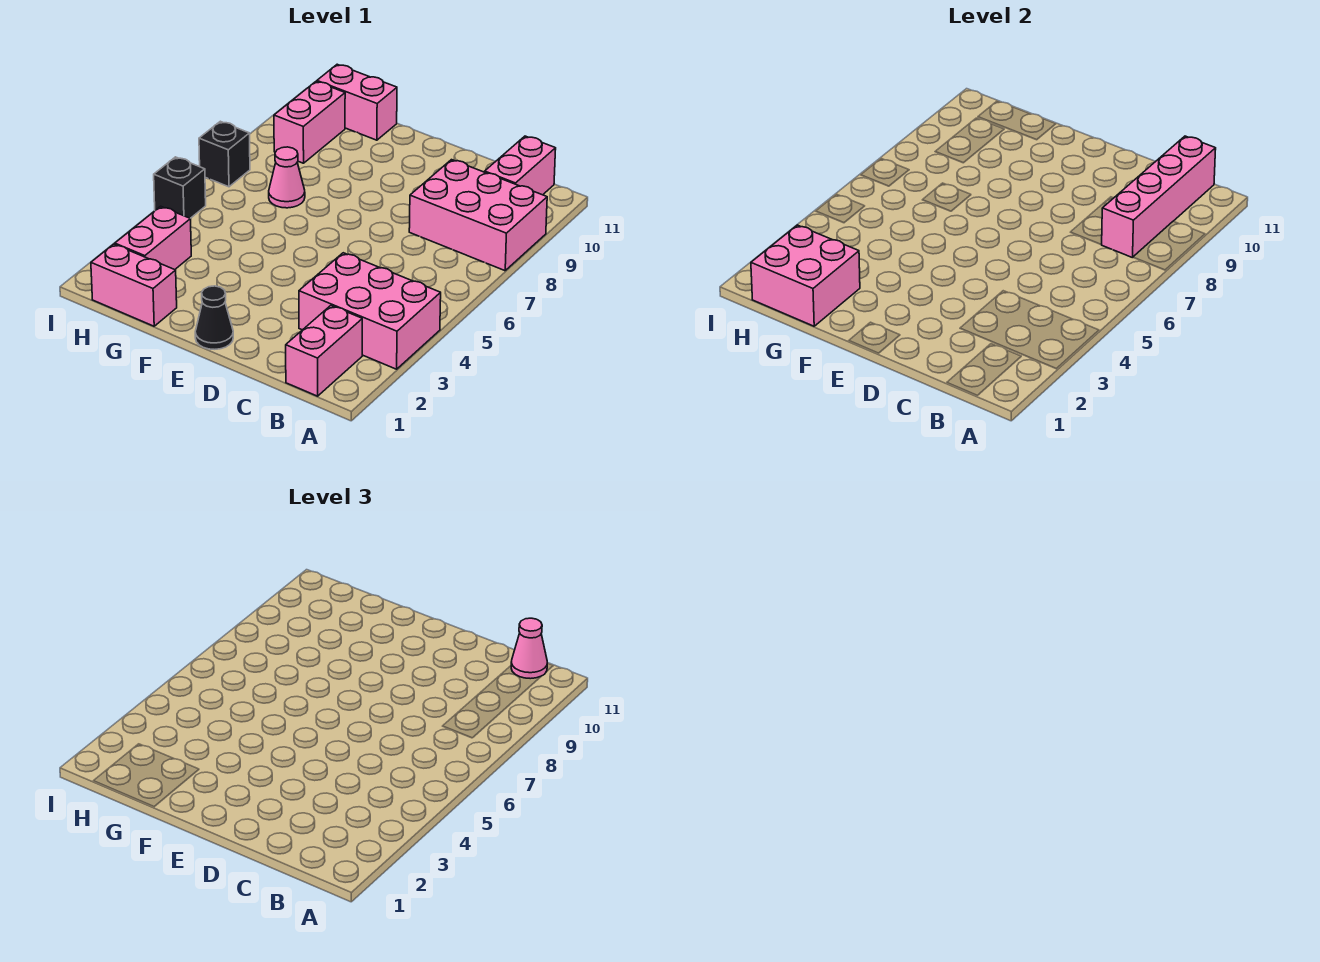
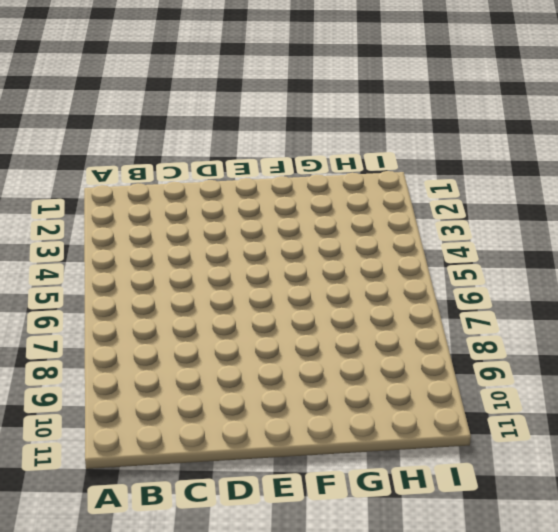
none -> pink 2x3 brick [299,253,441,369]
none -> pink 2x3 brick [409,160,547,271]
none -> pink 1x2 brick [286,306,362,396]

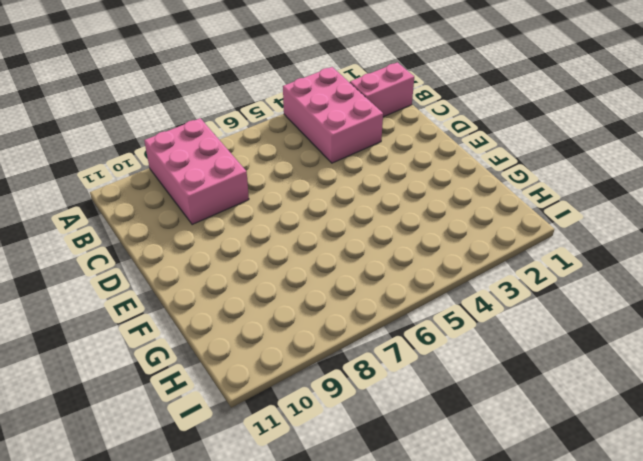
none -> pink 1x2 brick [485,136,556,195]
none -> black 1x1 cone [195,286,233,349]
none -> pink 1x2 brick [91,244,177,326]

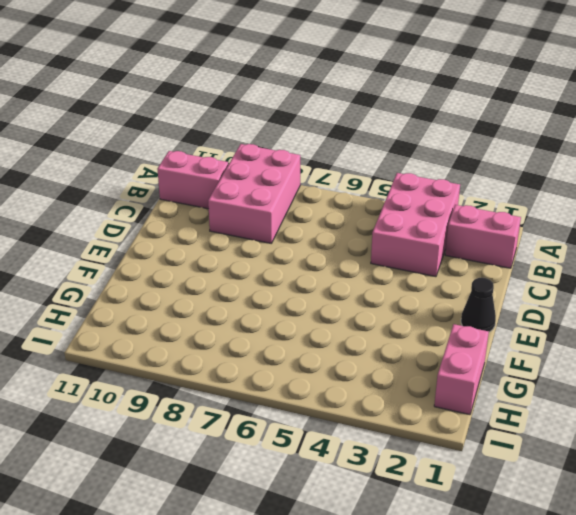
none -> pink 1x1 cone [269,147,305,208]
none -> pink 1x2 brick [317,64,397,140]
none -> pink 1x2 brick [115,206,191,270]

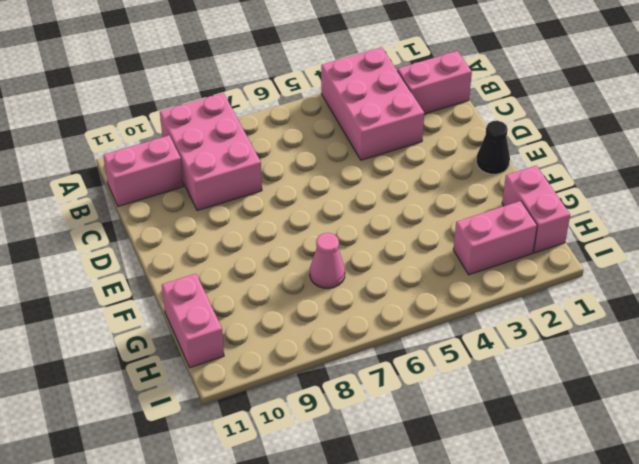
none -> pink 1x2 brick [274,82,345,163]
none -> black 1x1 brick [154,157,206,218]
none -> black 1x1 brick [199,121,250,187]

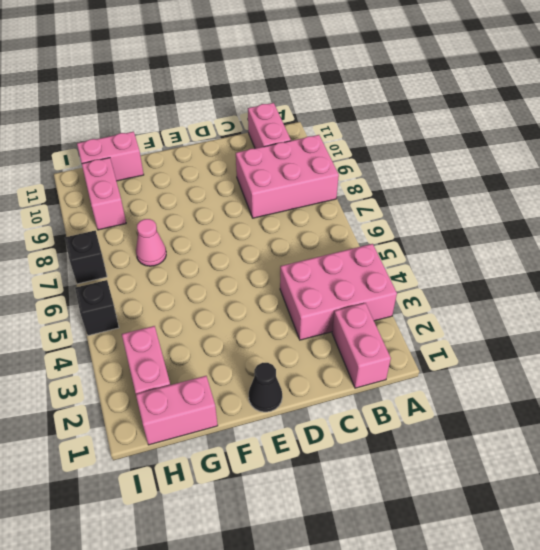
none -> pink 1x4 brick [1102,136,1216,258]
none -> pink 2x2 brick [751,225,860,326]
none -> pink 1x1 cone [511,618,547,679]

